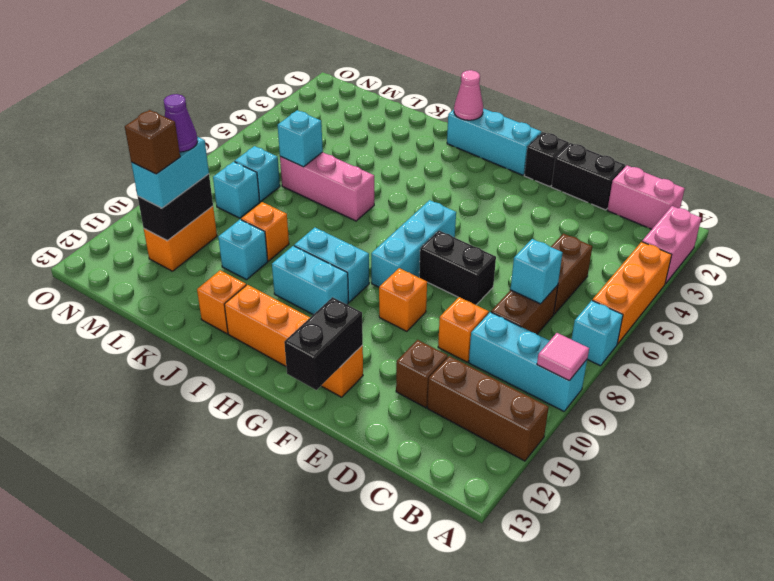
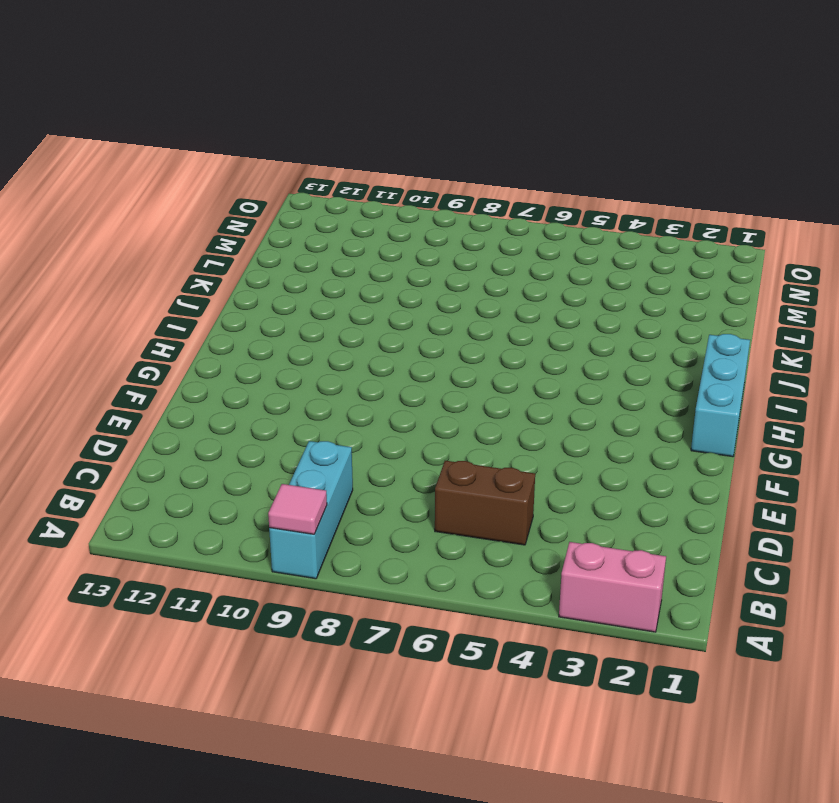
none -> orange 1x3 brick [592,242,672,344]
none -> cyan 1x1 brick [572,301,623,366]
none -> brown 1x3 brick [427,356,549,461]
none -> pink 1x2 brick [607,165,685,229]

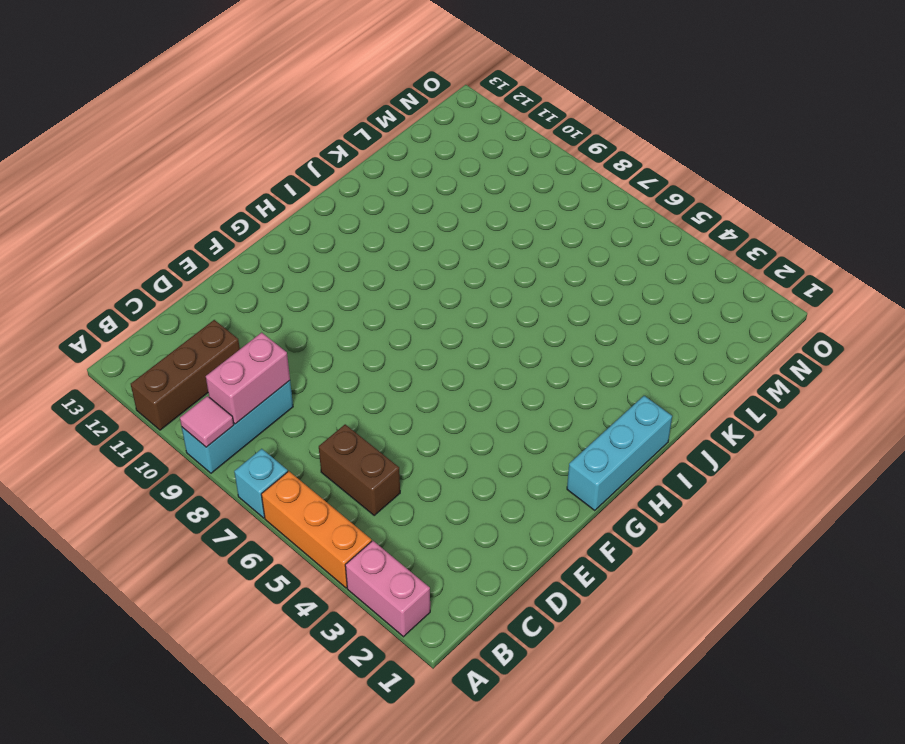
pink 1x2 brick [206,333,290,424] -> pink 1x2 brick moved to [607,165,685,229]
none -> brown 1x2 brick [491,285,558,334]
none -> black 1x2 brick [551,143,625,210]
none -> orange 1x1 brick [438,297,489,362]
none -> brown 1x1 brick [396,340,448,408]

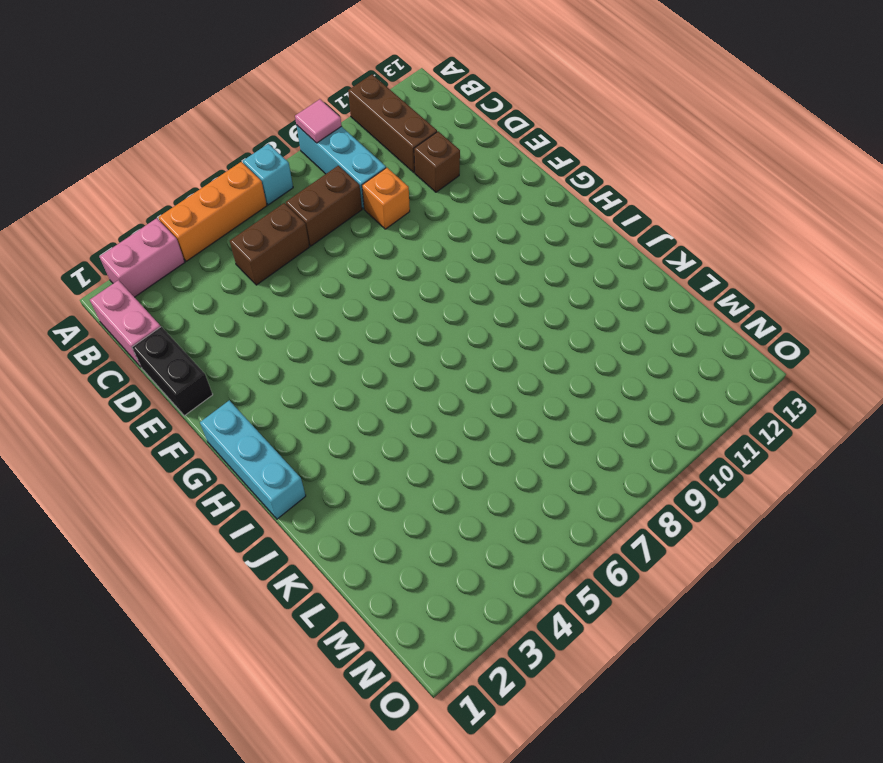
none -> black 1x2 brick [419,231,496,305]
none -> black 1x1 brick [524,132,569,187]
none -> orange 1x1 brick [379,268,427,331]
none -> orange 1x4 brick [224,285,363,397]

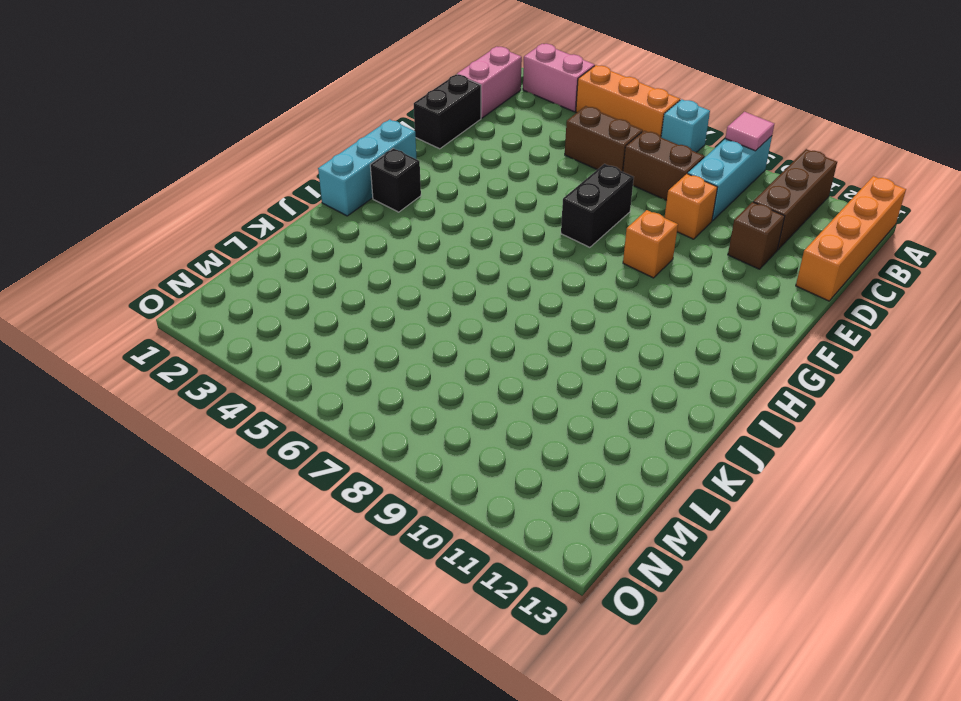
orange 1x4 brick [796,176,906,301] -> orange 1x4 brick moved to [224,285,363,397]
black 1x1 brick [370,148,421,212] -> black 1x1 brick moved to [524,132,569,187]
none -> cyan 1x3 brick [371,200,456,287]
none -> cyan 1x2 brick [294,228,369,302]
none -> cyan 1x2 brick [272,246,348,315]
none -> pink 1x3 brick [280,152,374,221]

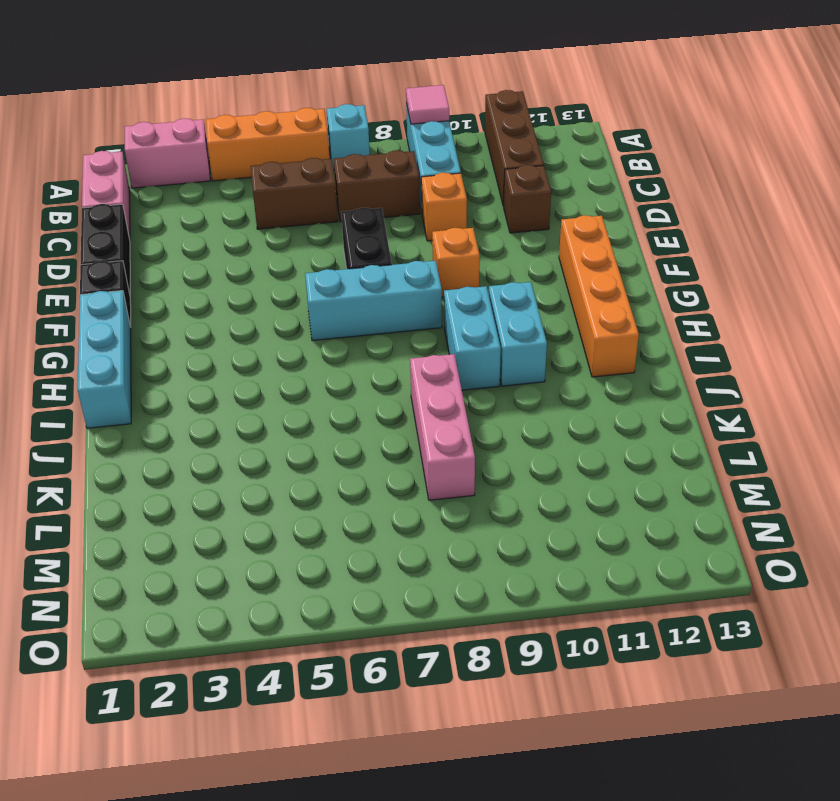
pink 1x3 brick [410,354,475,500] -> pink 1x3 brick moved to [280,152,374,221]
none -> orange 1x1 brick [197,270,246,334]
none -> orange 1x1 brick [241,202,289,261]
none -> cyan 1x1 brick [218,220,268,280]
none -> cyan 1x1 brick [235,146,280,202]

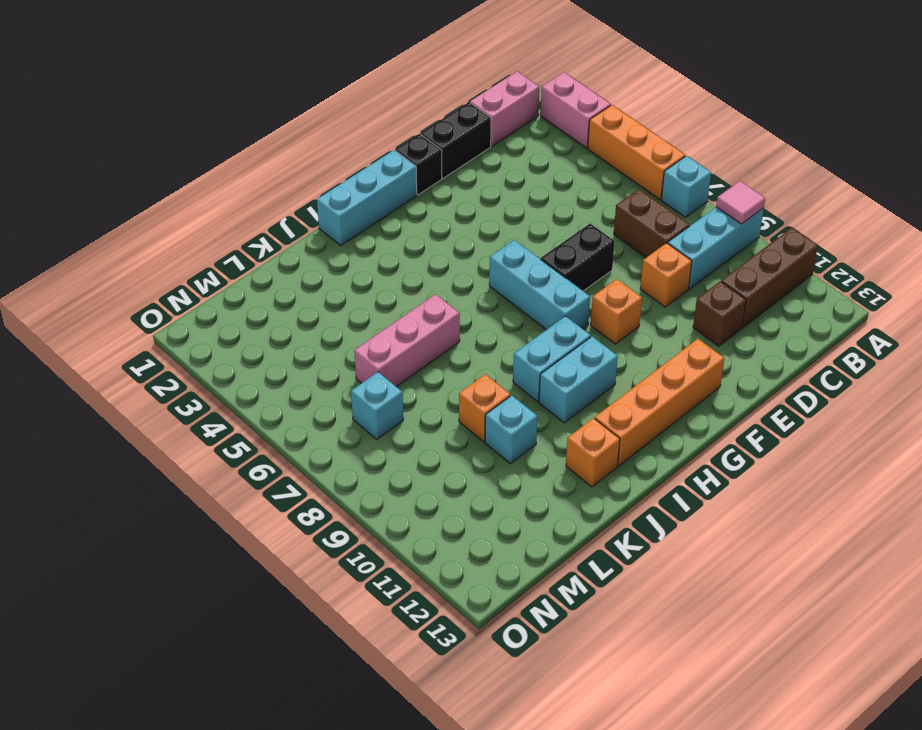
none -> brown 1x2 brick [551,234,592,314]
none -> cyan 1x1 brick [213,162,260,218]
none -> orange 1x2 brick [144,206,217,271]
none -> cyan 1x1 brick [511,239,562,304]

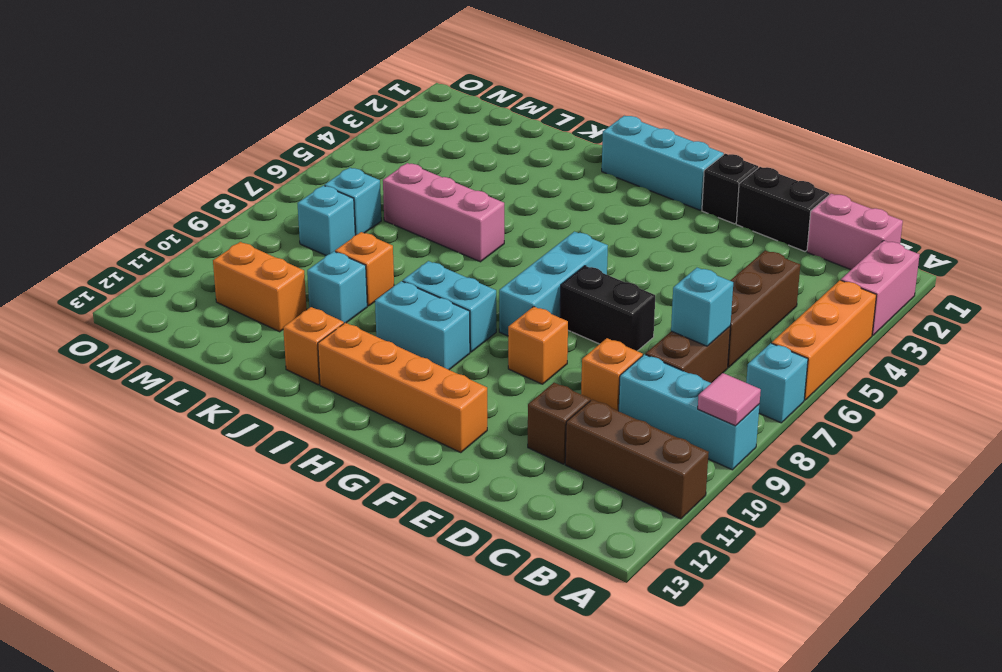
brown 1x3 brick [728,251,800,368] -> brown 1x2 brick [551,234,592,314]
orange 1x2 brick [213,242,307,332] -> orange 1x2 brick turned to [144,206,217,271]
none -> black 1x2 brick [284,297,363,390]
none -> pink 1x1 cone [454,70,483,120]
none -> cyan 1x1 brick [278,110,323,167]
none -> black 1x2 brick [138,174,213,241]

